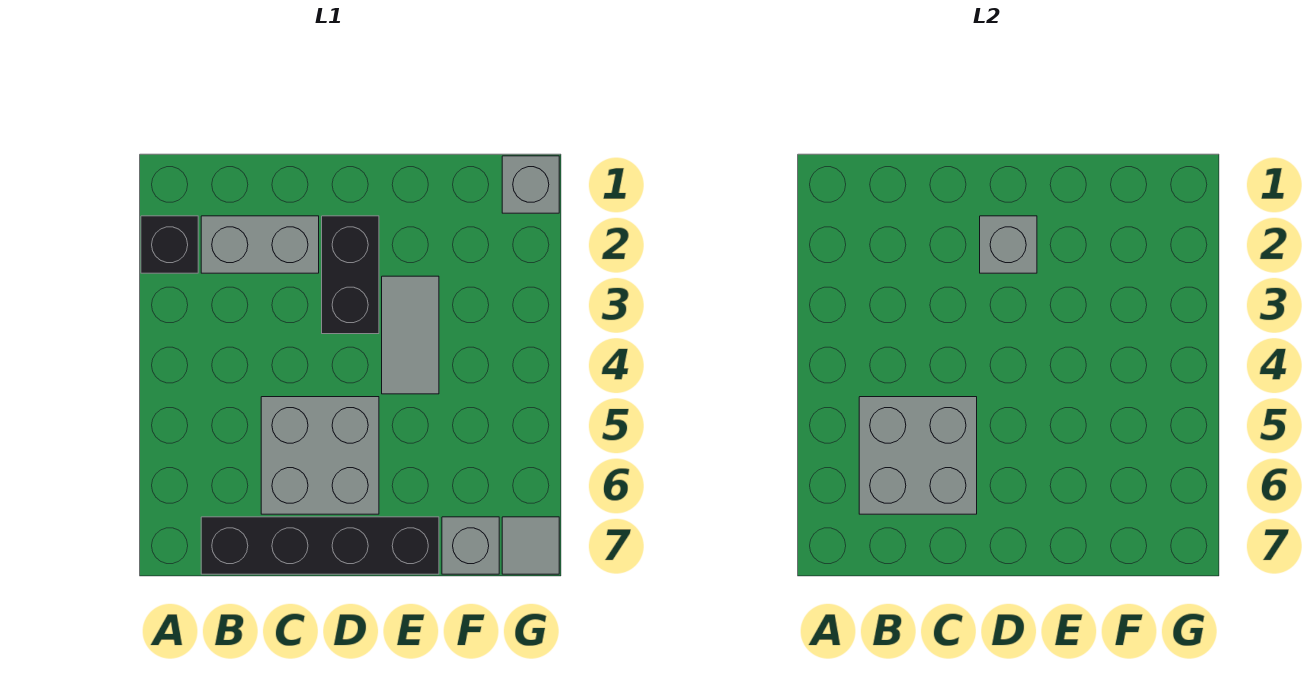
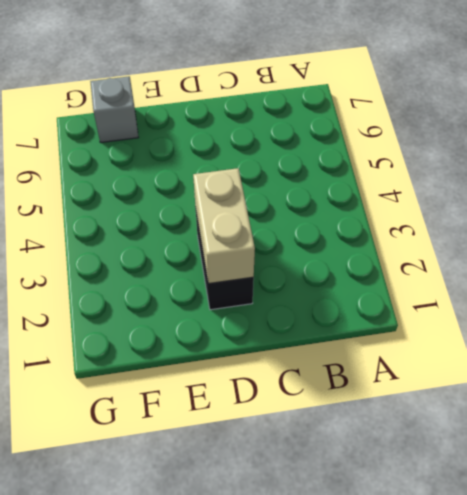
tan 1x2 brick [193,168,255,284] -> grey 1x1 brick [980,216,1037,273]
none -> black 1x1 brick [141,216,198,273]
none -> grey 1x2 brick [201,216,319,273]

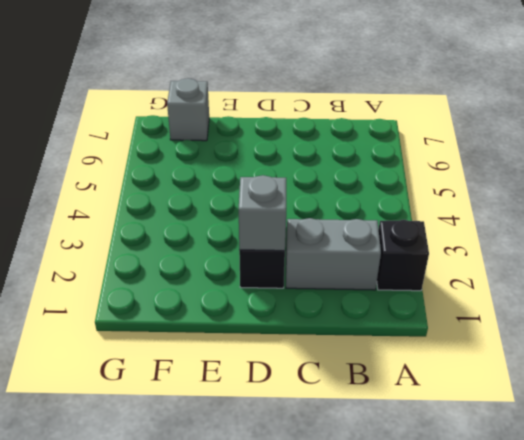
none -> black 1x4 brick [201,517,439,574]
none -> grey 2x2 brick [261,397,379,514]

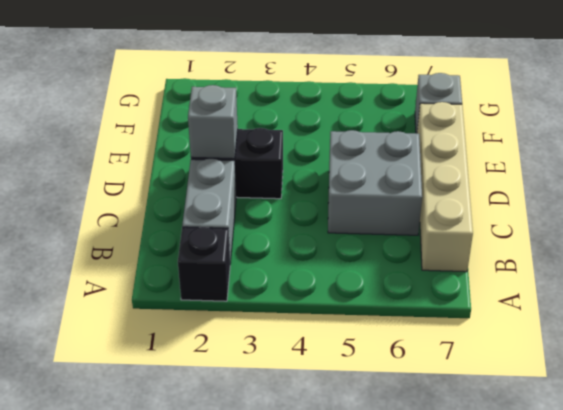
tan 1x4 brick [417,102,473,272] -> black 1x4 brick [201,517,439,574]
none -> grey 1x2 tile [382,276,439,394]
none -> grey 1x1 brick [502,156,559,213]

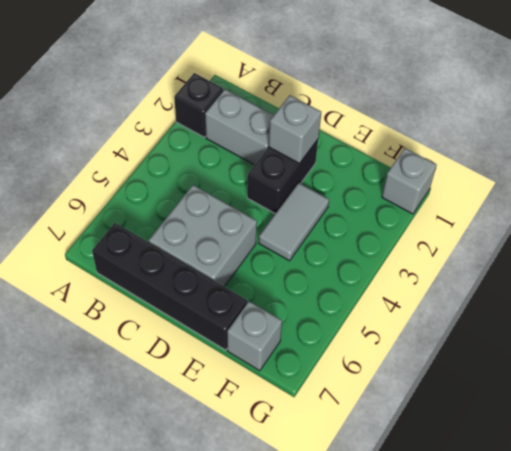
none -> grey 1x1 tile [502,517,559,574]
none -> grey 2x2 brick [859,397,977,514]

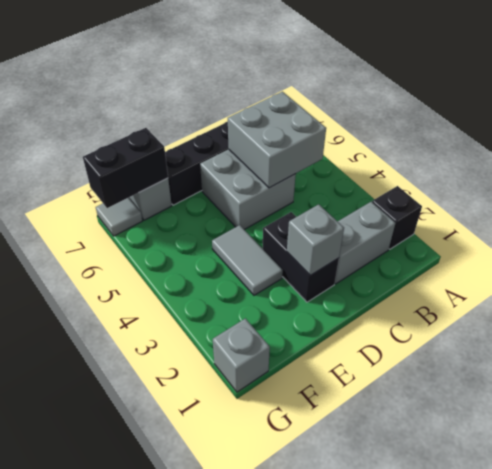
black 1x2 brick [83,128,168,208] -> none

